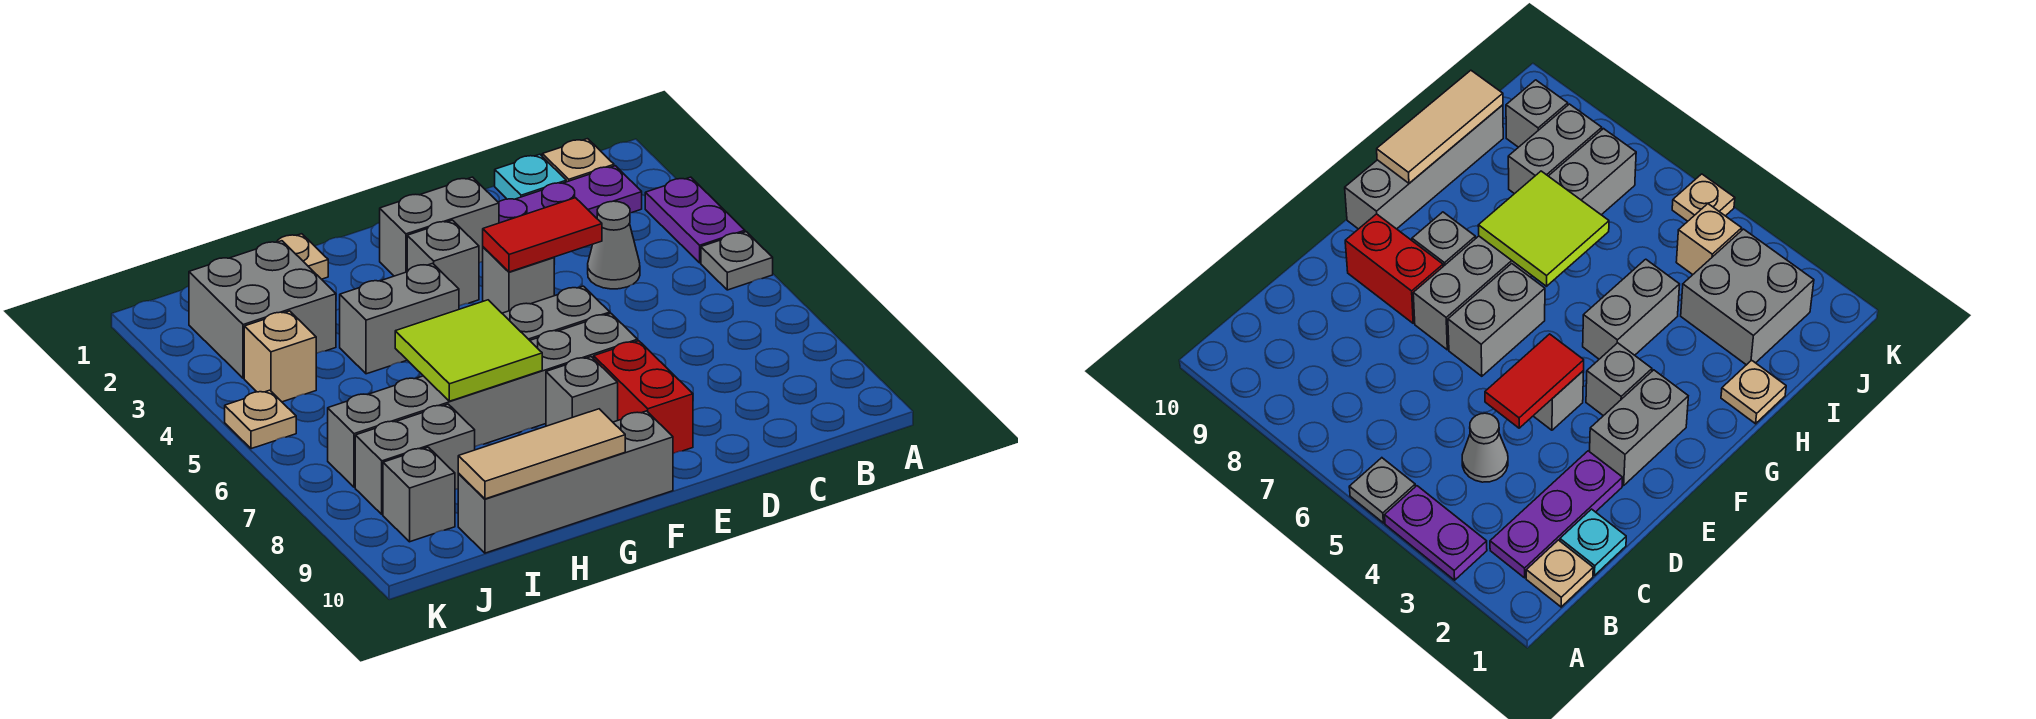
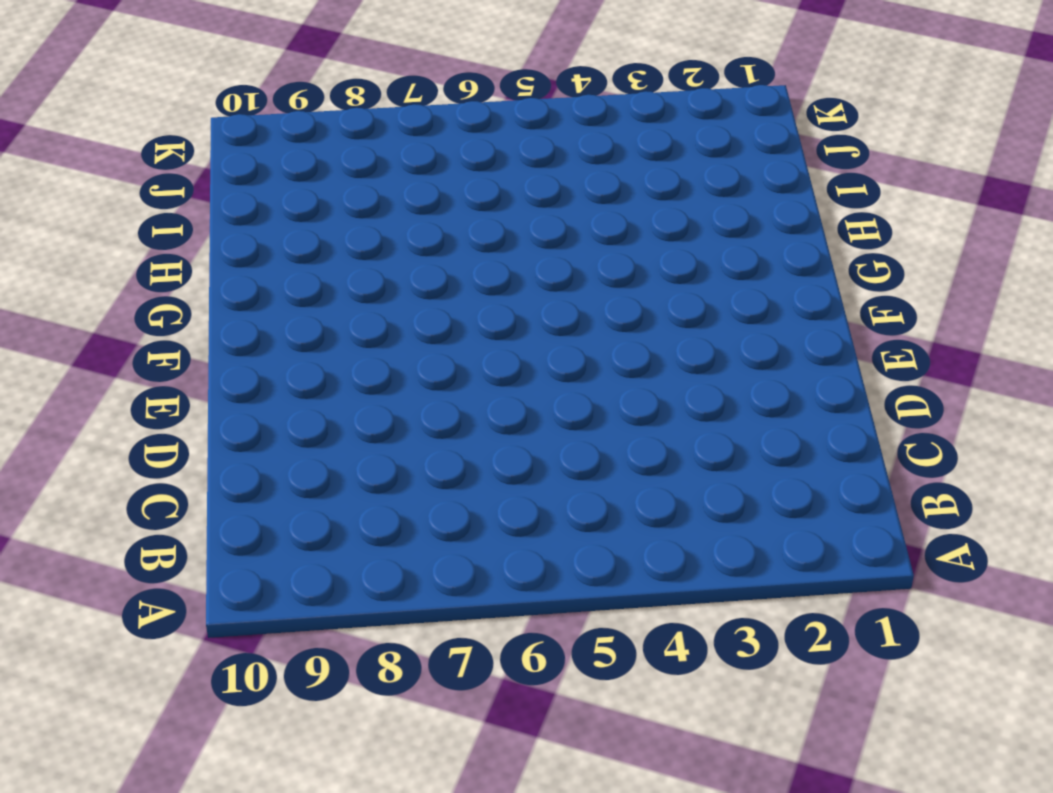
none -> purple 1x2 plate [645,177,745,263]
none -> grey 1x1 plate [701,232,773,290]
none -> tan 1x1 plate [542,139,614,182]

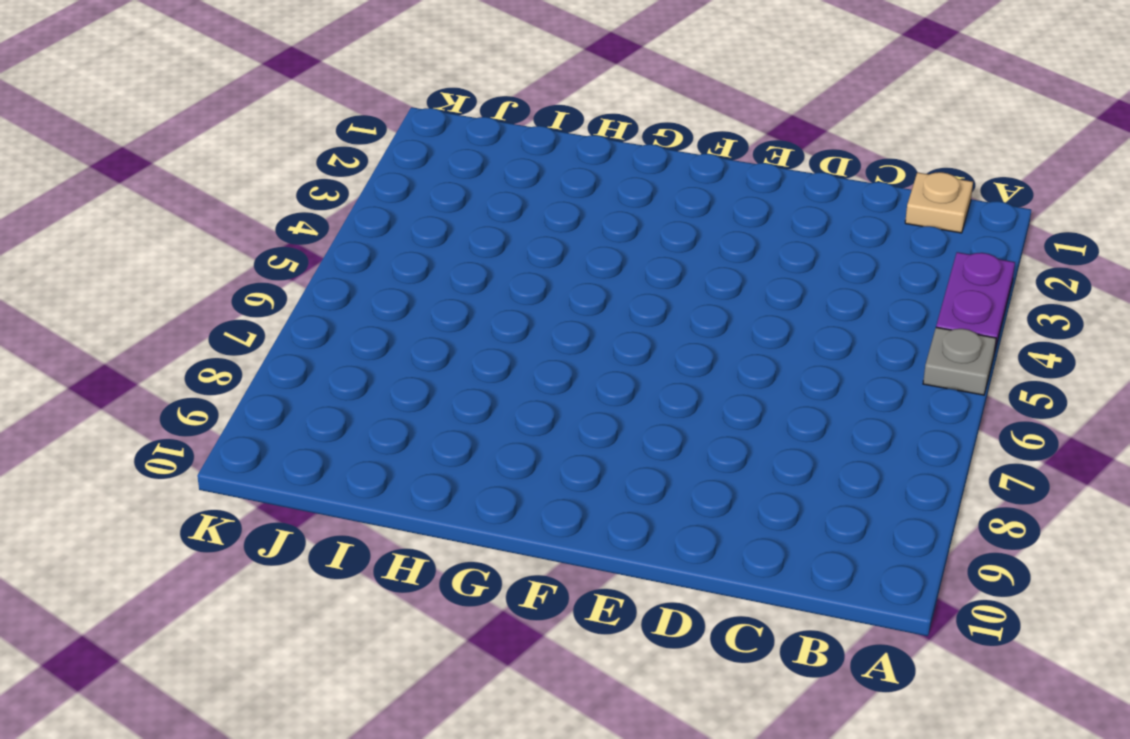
none -> purple 1x3 plate [498,166,642,223]
none -> cyan 1x1 plate [495,154,566,199]
none -> grey 1x1 cone [588,201,640,289]

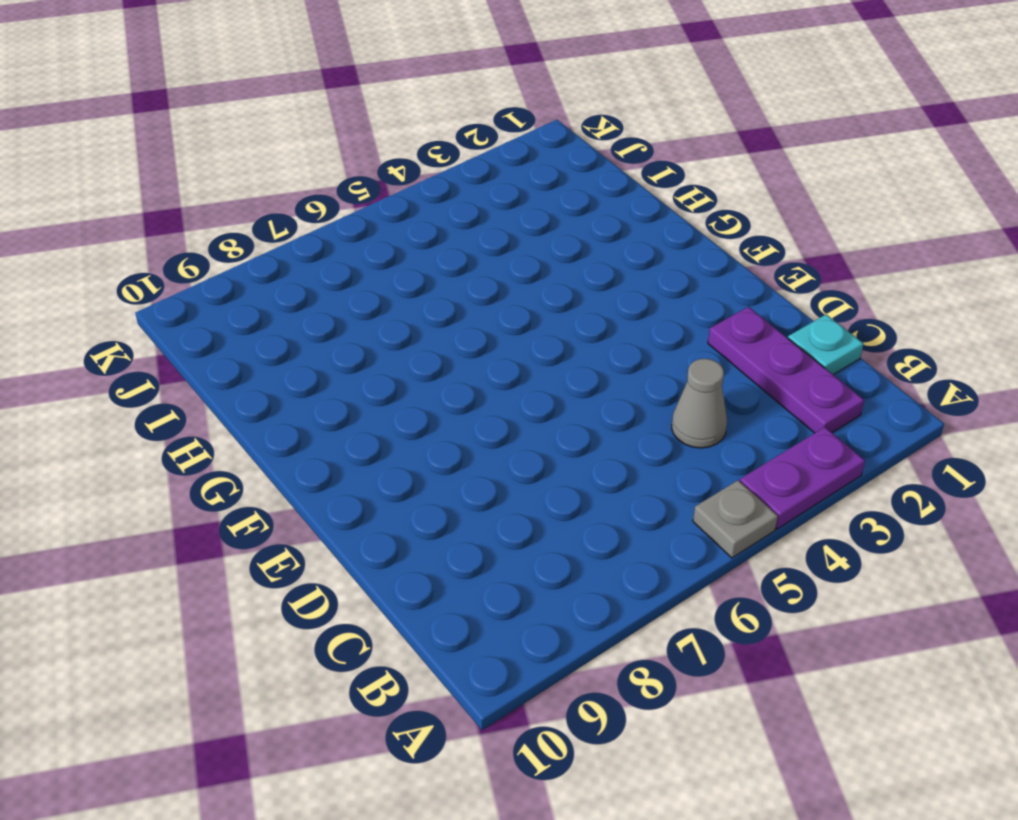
none -> tan 1x1 plate [542,139,614,182]
none -> grey 1x2 brick [380,177,499,276]
none -> grey 1x1 brick [483,247,554,313]

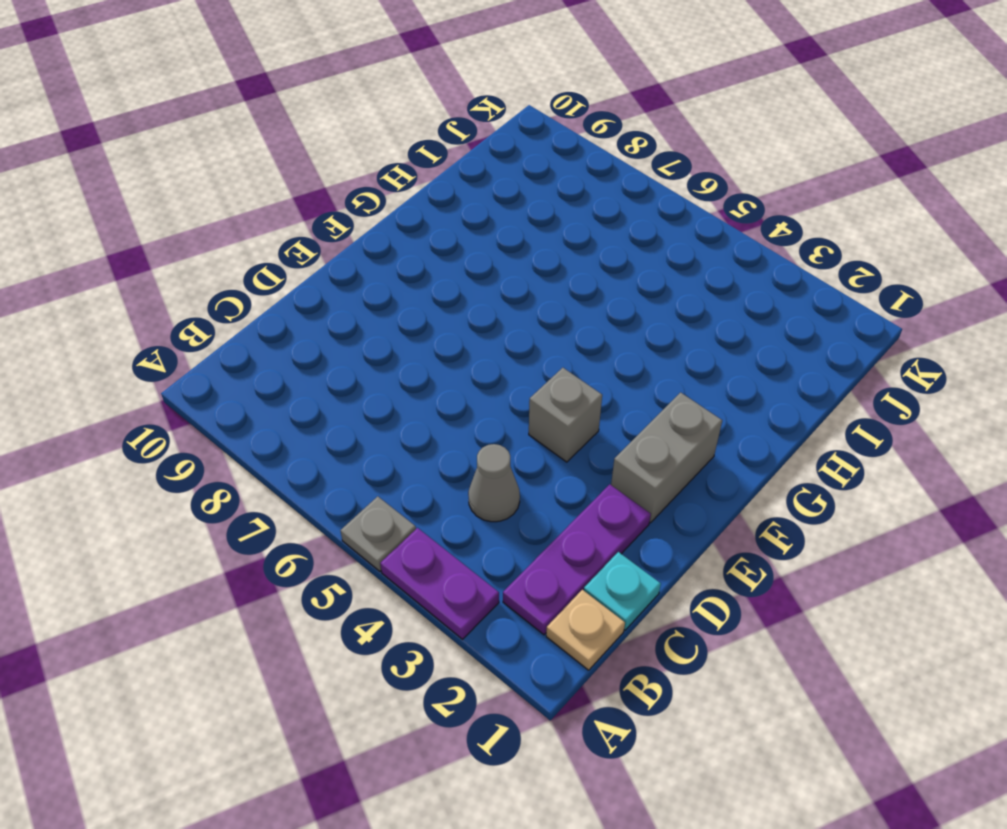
none -> grey 1x2 brick [502,286,610,340]
none -> grey 1x6 brick [328,313,638,487]
none -> red 1x2 brick [594,341,693,454]

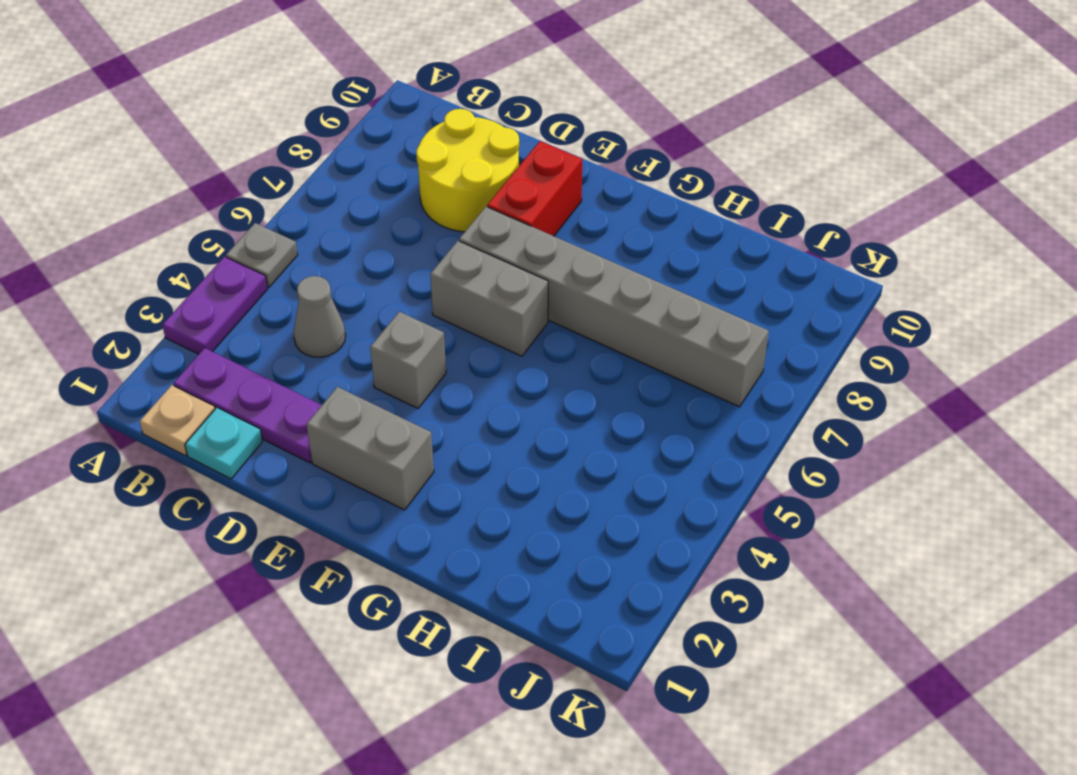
yellow 2x2 round brick [416,109,519,232] -> none
none -> grey 1x1 brick [407,220,479,306]
none -> grey 1x1 brick [546,357,618,426]
none -> grey 1x4 brick [458,411,673,553]

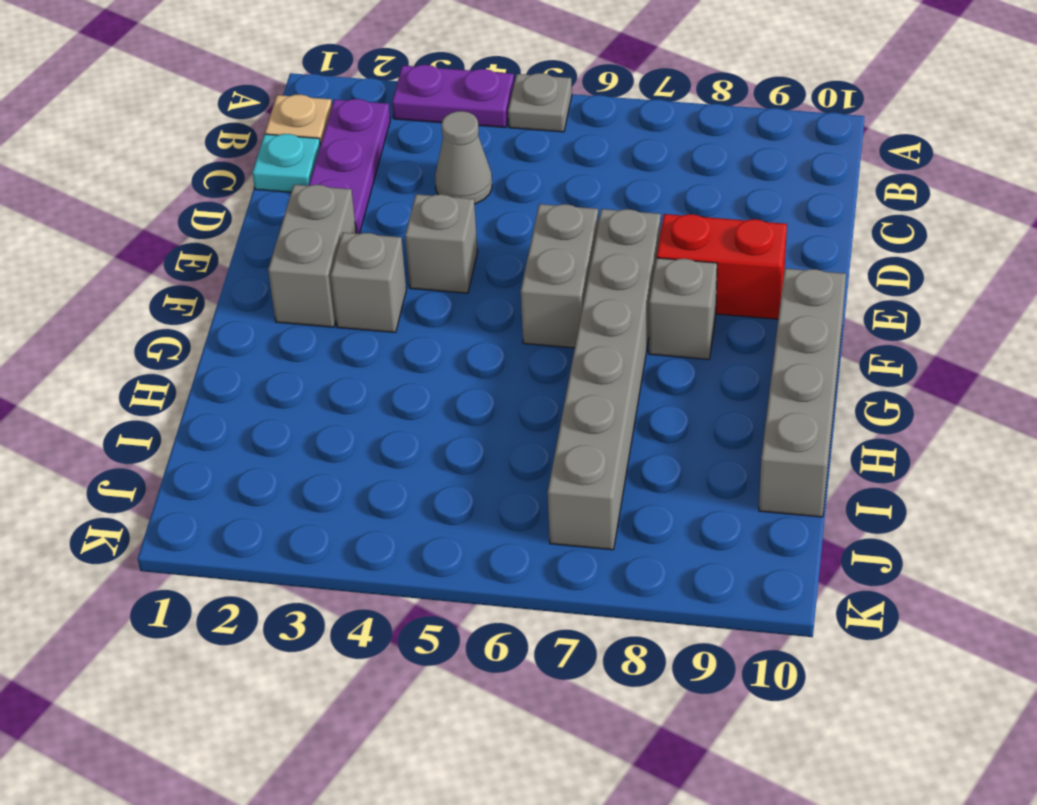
none -> grey 1x2 brick [340,263,459,374]
none -> tan 1x1 plate [277,234,328,279]
none -> grey 2x2 brick [189,241,336,378]

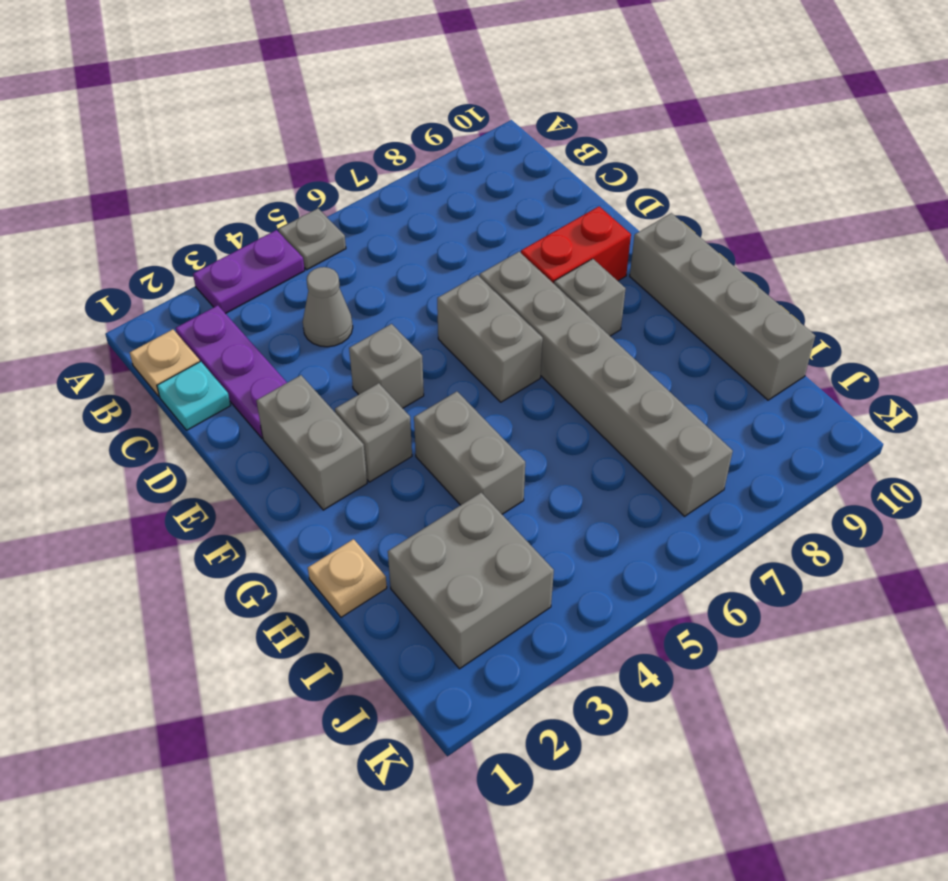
none -> grey 1x2 brick [355,404,475,514]
none -> tan 1x1 brick [244,311,316,402]
none -> grey 1x1 brick [383,447,455,542]

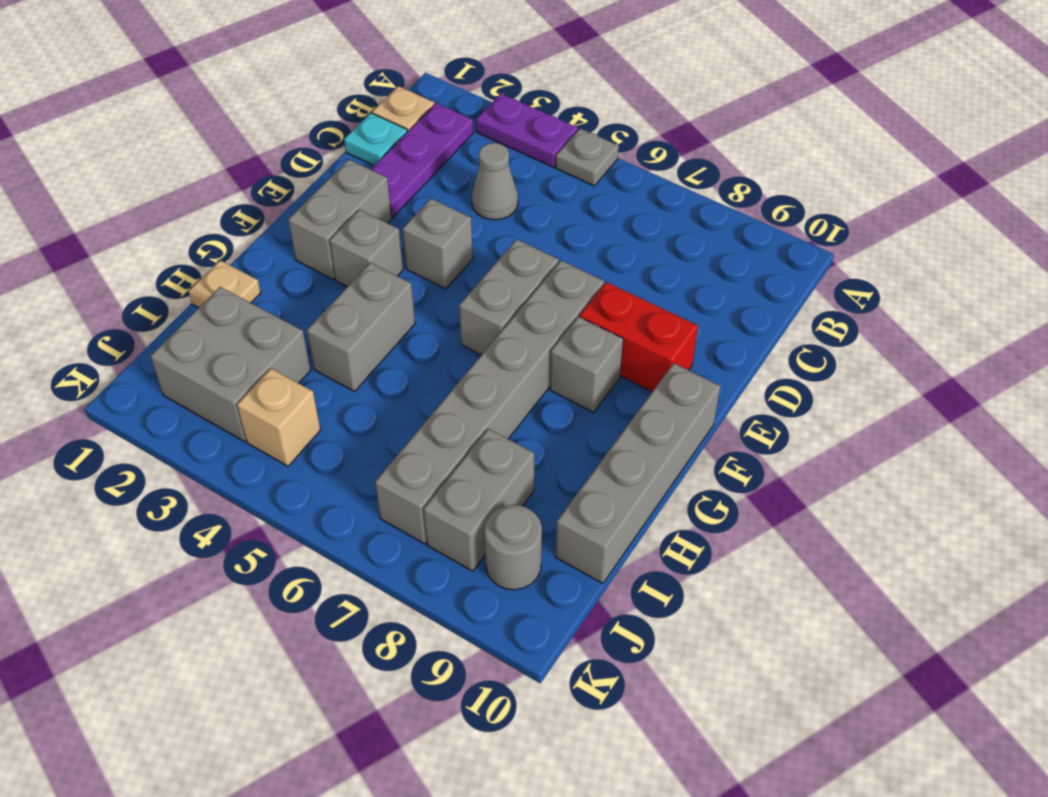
grey 1x1 round brick [484,505,542,590] -> grey 1x1 brick [383,447,455,542]
none -> tan 1x1 plate [225,390,296,449]
none -> red 1x2 tile [483,198,602,272]
none -> lime 2x2 tile [395,300,542,401]

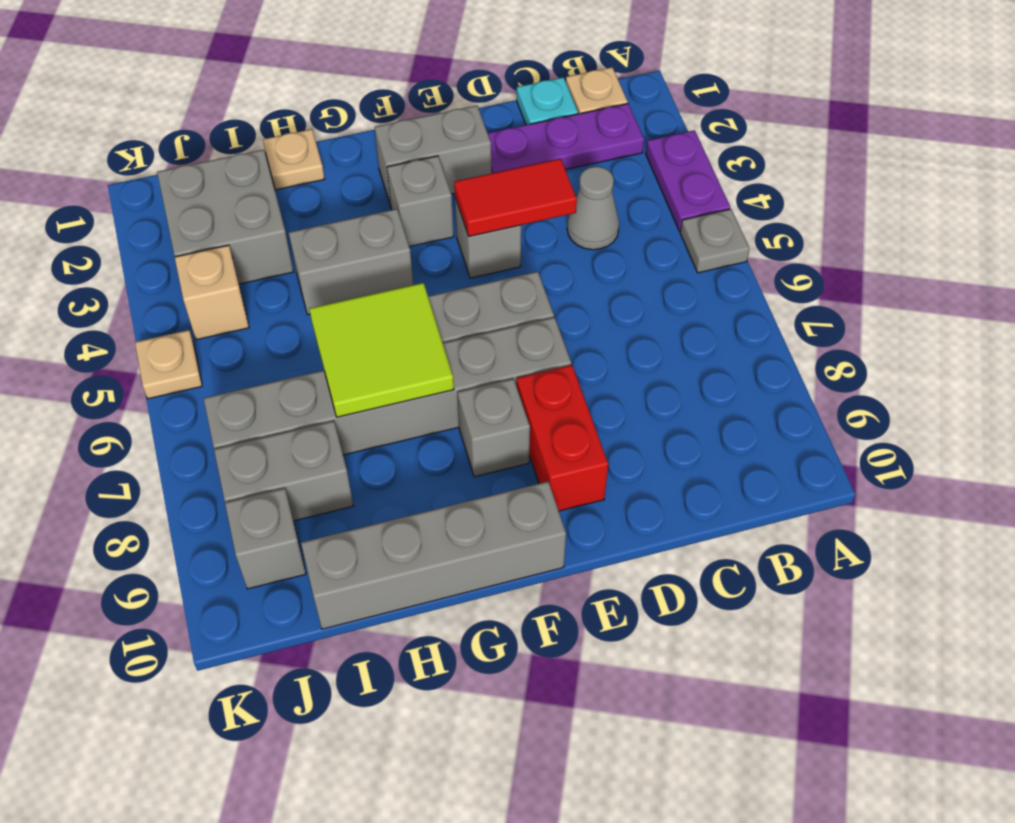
none -> tan 1x3 tile [458,409,625,499]

